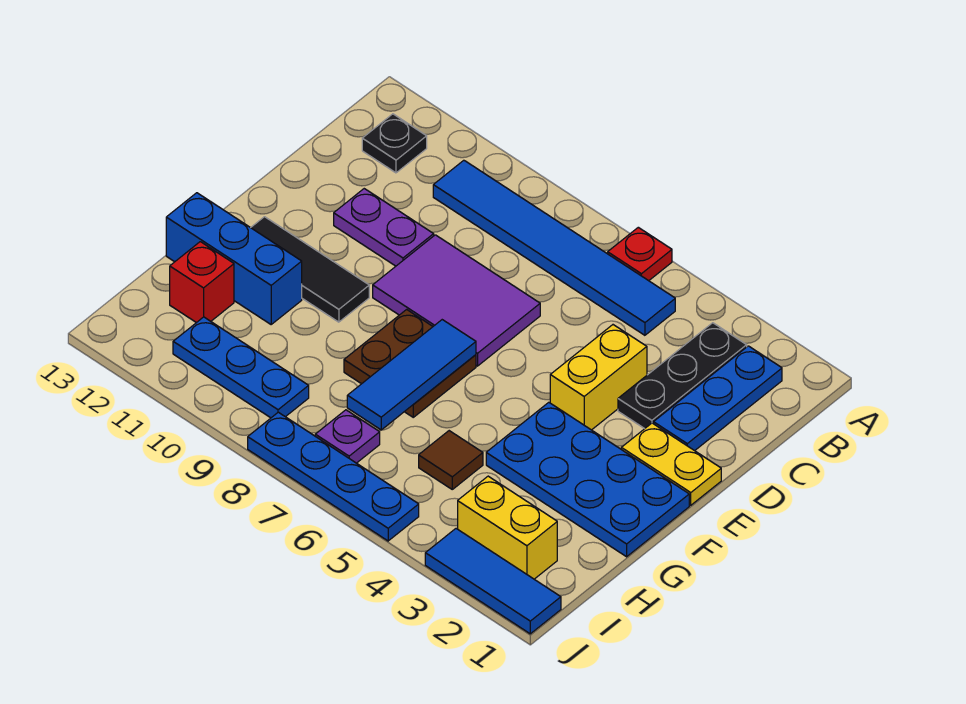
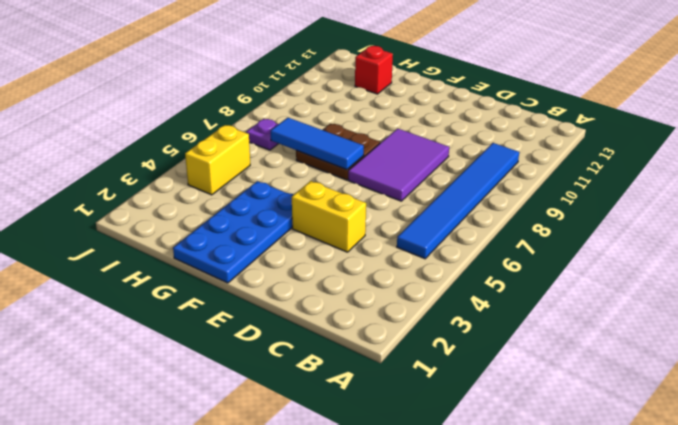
yellow 1x2 brick [185,125,250,195] -> yellow 1x2 brick moved to [458,476,557,579]
none -> red 1x1 plate [608,227,672,281]
none -> blue 1x3 plate [654,346,782,451]
none -> black 1x3 plate [618,323,747,429]

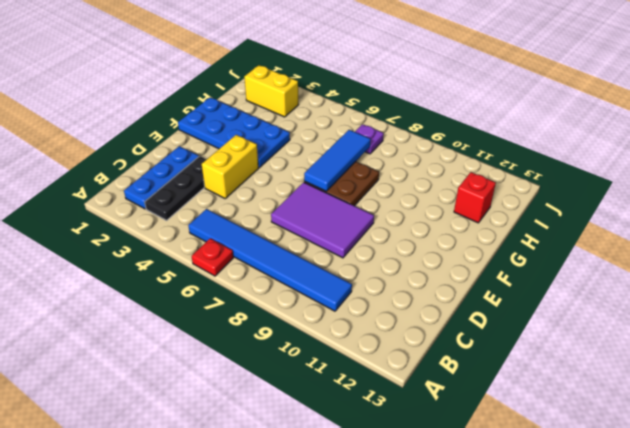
none -> black 1x1 plate [362,114,427,173]
none -> purple 1x2 plate [334,189,434,266]
none -> yellow 1x2 plate [621,423,721,505]

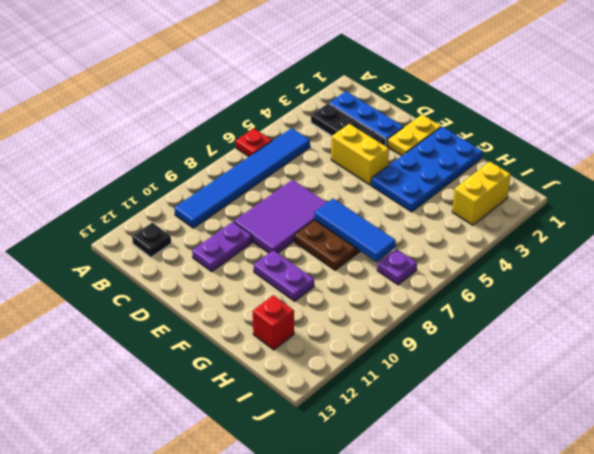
purple 1x2 plate [254,250,314,301] -> black 1x3 tile [251,217,369,322]
none -> blue 1x3 brick [166,193,302,324]
none -> brown 1x1 tile [419,431,483,489]
none -> blue 1x3 plate [173,317,309,418]

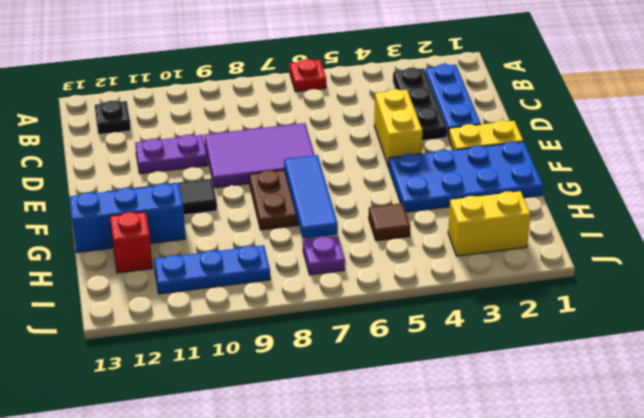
none -> blue 1x6 tile [433,160,675,335]
none -> blue 1x3 tile [425,529,561,634]
none -> blue 1x4 plate [248,412,419,541]

